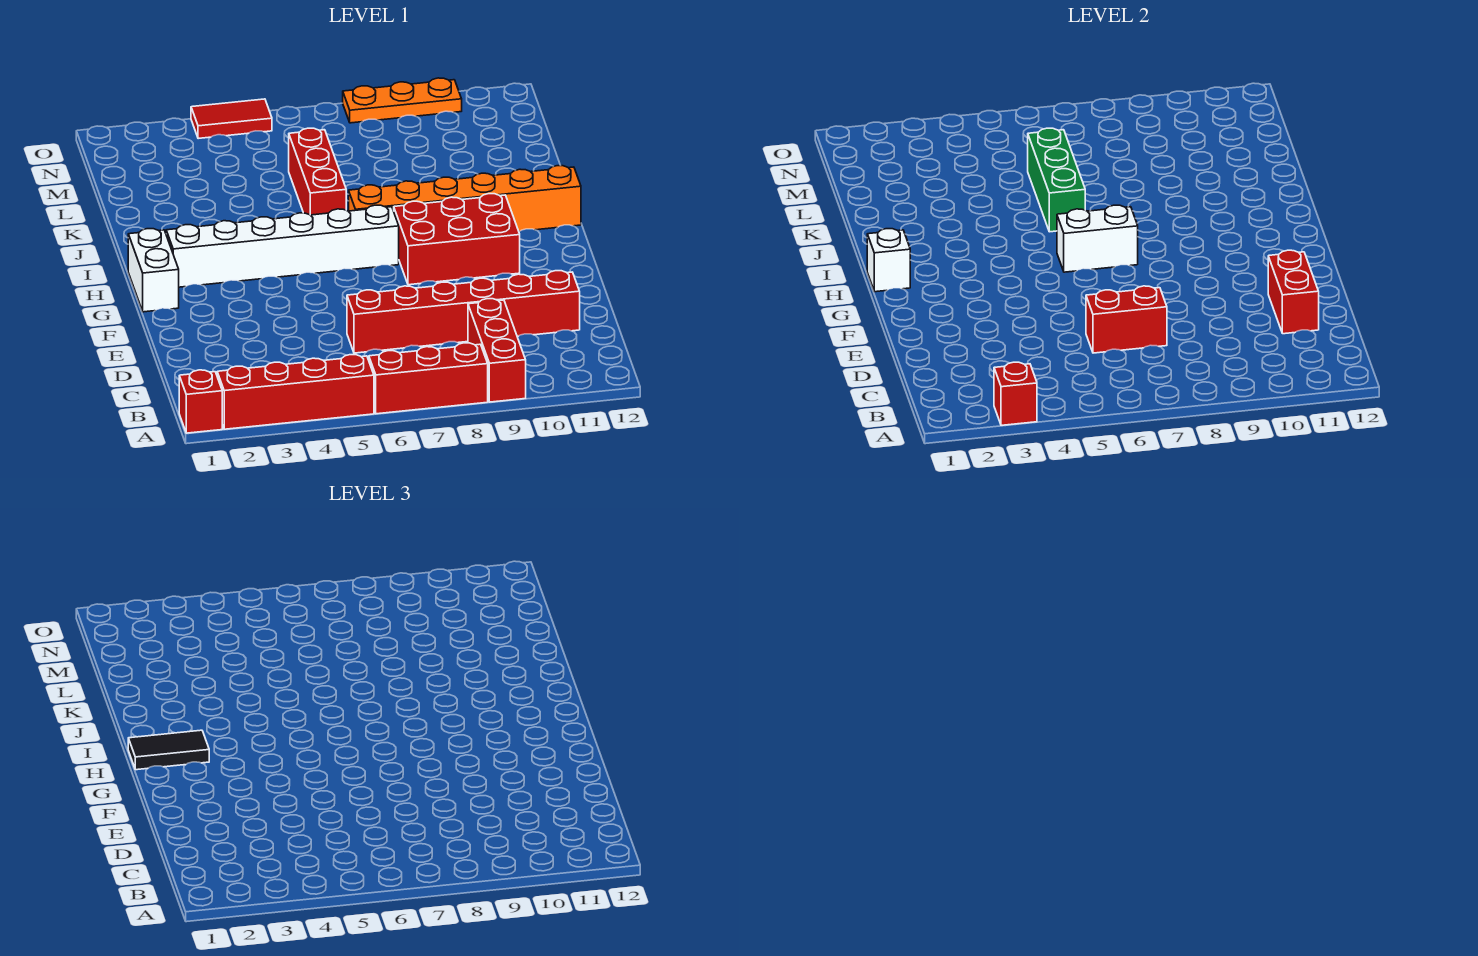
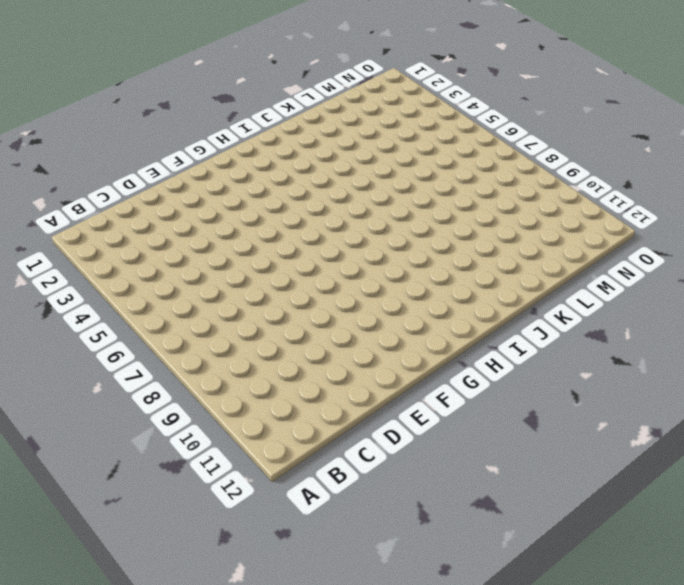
none -> red 1x1 brick [179,370,222,433]
none -> red 1x4 brick [217,355,374,429]
none -> red 1x3 brick [369,343,488,414]

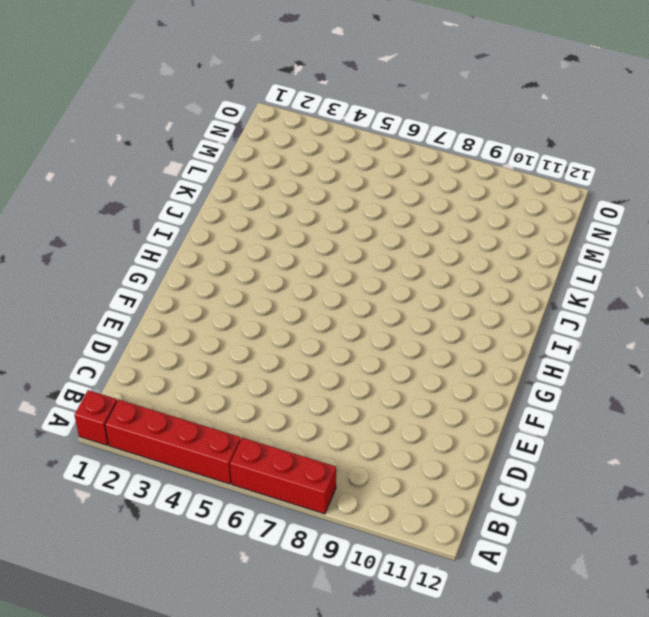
none -> red 1x3 brick [468,299,526,402]
none -> red 1x6 brick [347,271,580,353]
none -> white 1x2 brick [128,229,179,312]

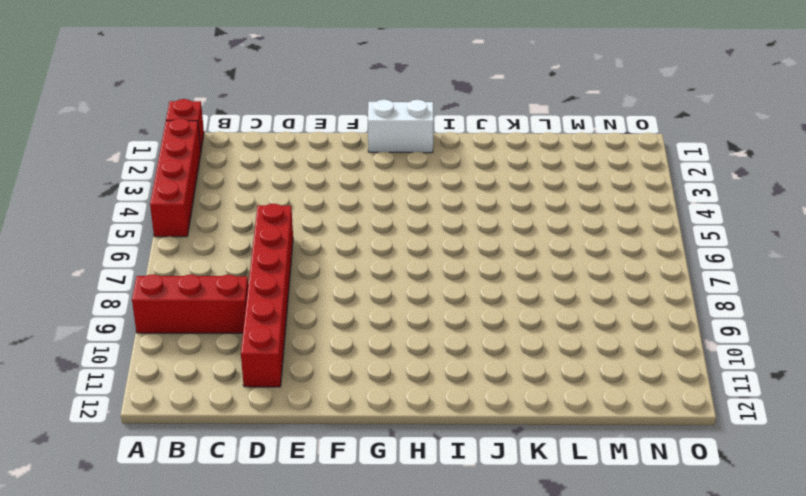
none -> red 1x3 brick [369,343,488,414]
none -> red 2x3 brick [394,194,520,285]
none -> white 1x6 brick [166,205,399,287]

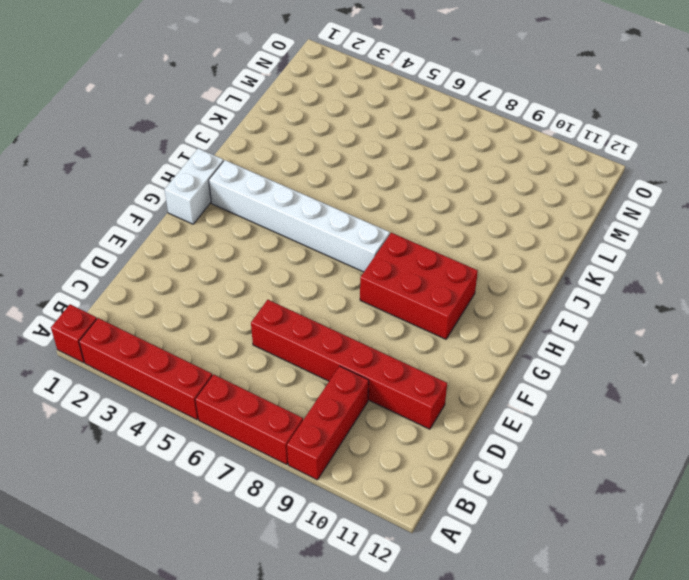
none -> orange 1x6 brick [349,166,581,231]
none -> red 1x3 brick [289,128,346,215]
none -> red 1x2 tile [191,99,272,139]

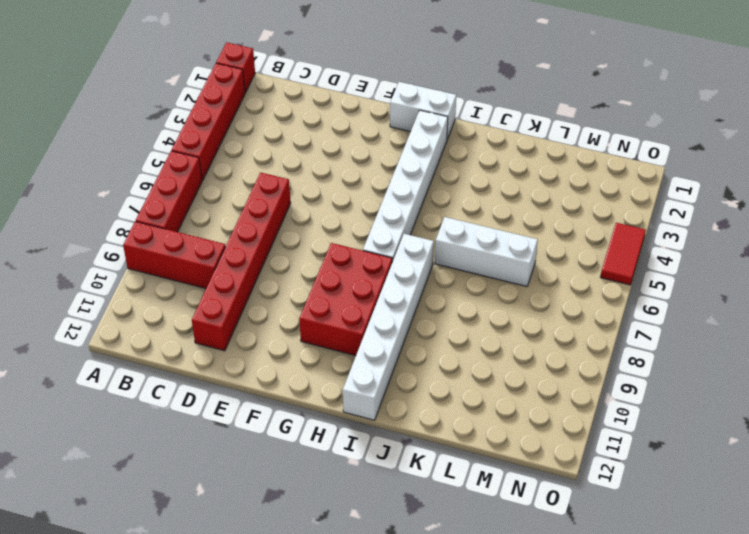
white 1x6 brick [343,234,434,420] -> orange 1x6 brick [349,166,581,231]
white 1x3 brick [435,217,538,286] -> red 1x3 brick [289,128,346,215]
none -> orange 1x3 plate [343,78,462,123]
none -> red 1x1 brick [994,362,1037,425]
none -> red 1x2 brick [1086,286,1167,353]

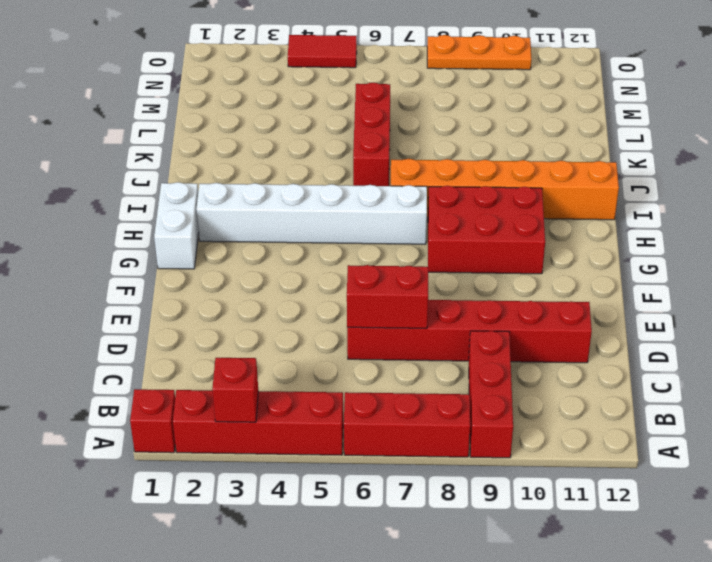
none -> red 1x2 brick [1268,250,1319,334]
none -> white 1x1 brick [867,229,910,292]
none -> white 1x2 brick [1057,205,1138,272]

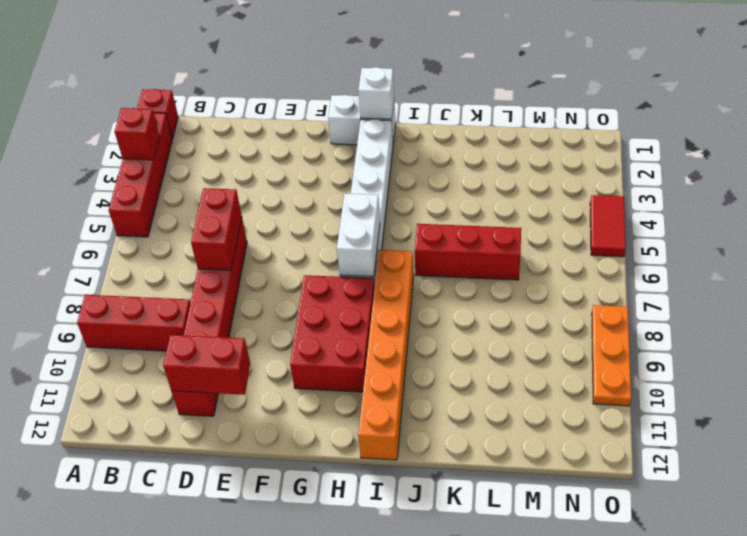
none -> red 1x3 brick [369,343,488,414]
none -> green 1x3 brick [1028,128,1085,232]
none -> black 1x2 tile [128,730,209,770]

